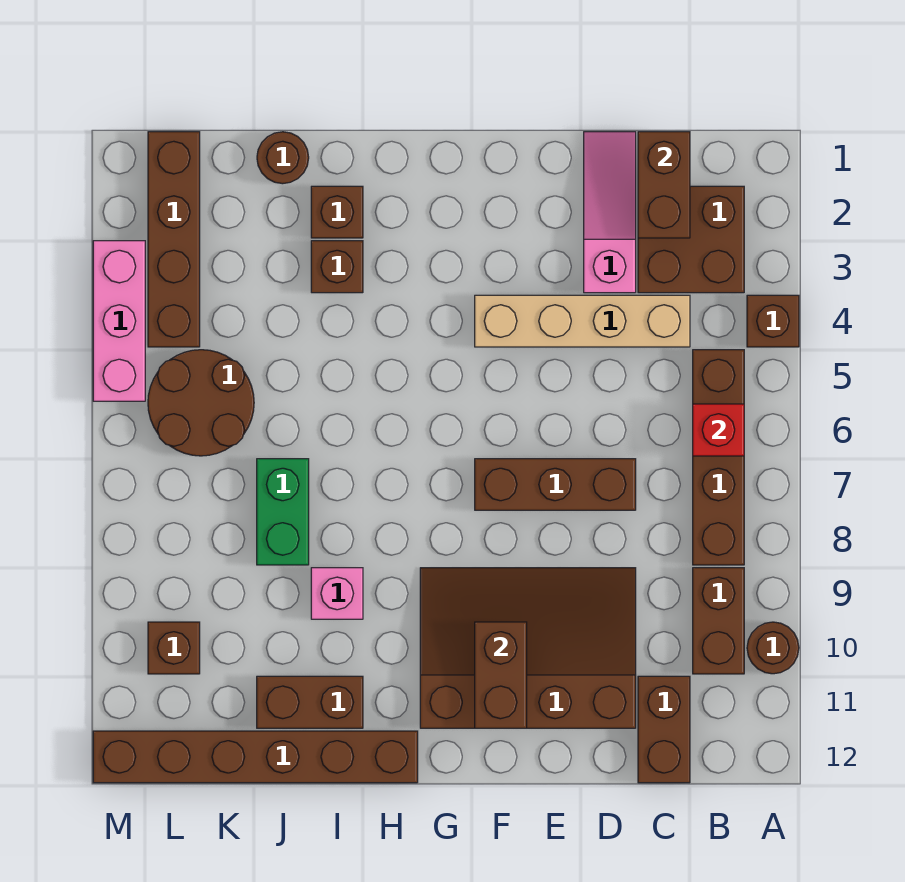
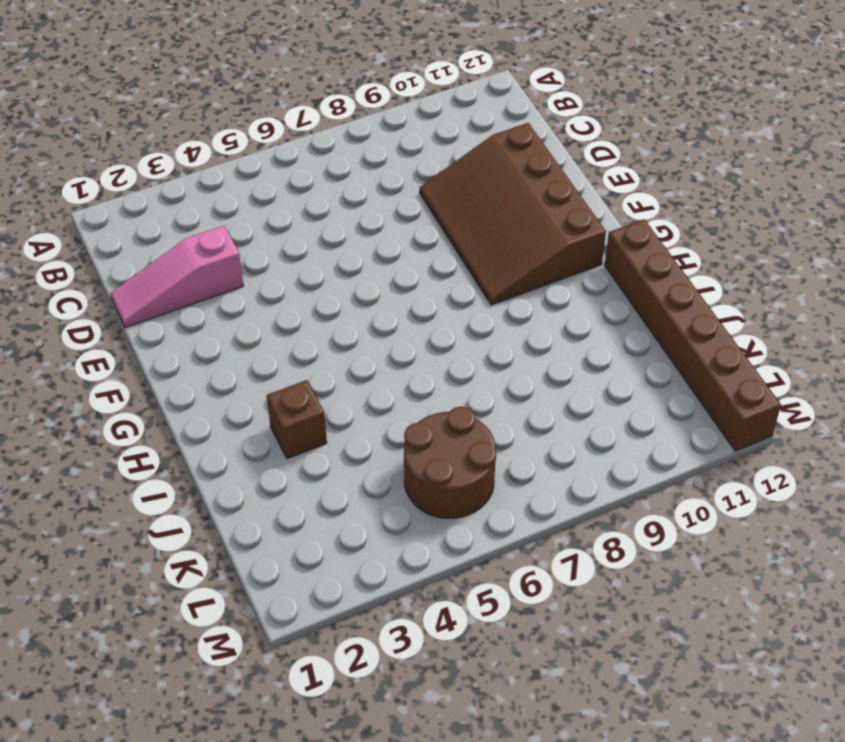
none -> brown 1x1 brick [747,295,799,347]
none -> brown 1x1 round brick [747,622,799,674]
none -> brown 2x2 brick [638,186,744,293]

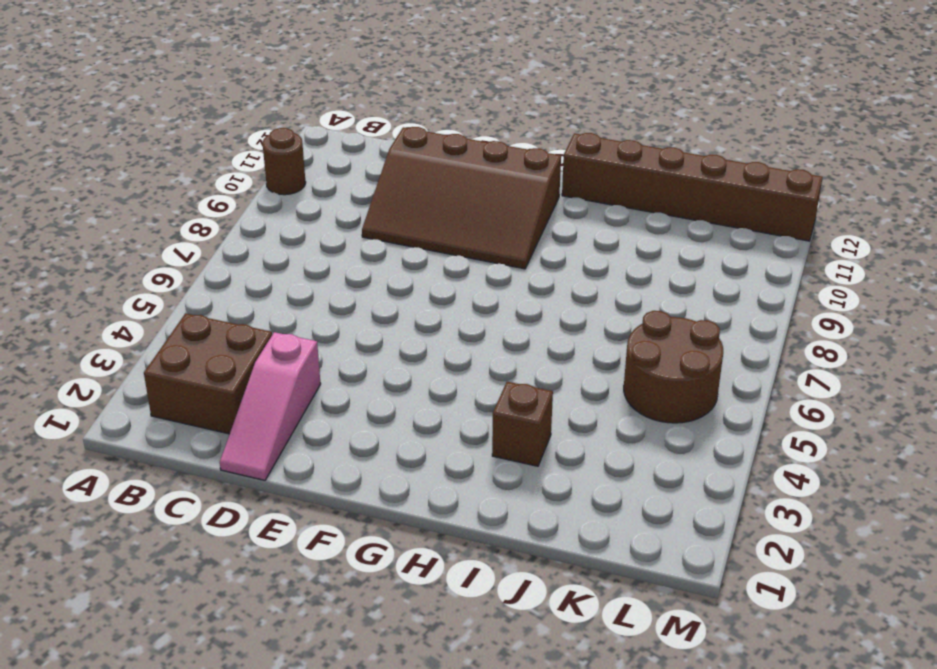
none -> brown 1x1 brick [747,295,799,347]
none -> brown 1x4 brick [693,350,744,565]
none -> brown 1x2 brick [693,568,744,674]

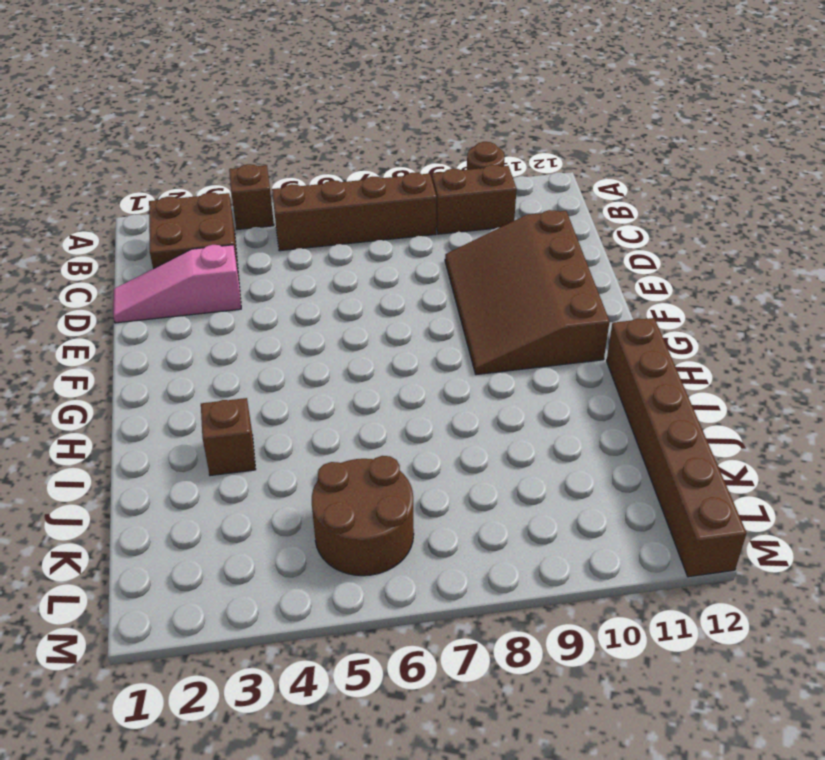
none -> tan 1x4 brick [475,295,690,347]
none -> brown 1x2 brick [638,676,690,783]
none -> brown 1x3 brick [475,459,636,510]

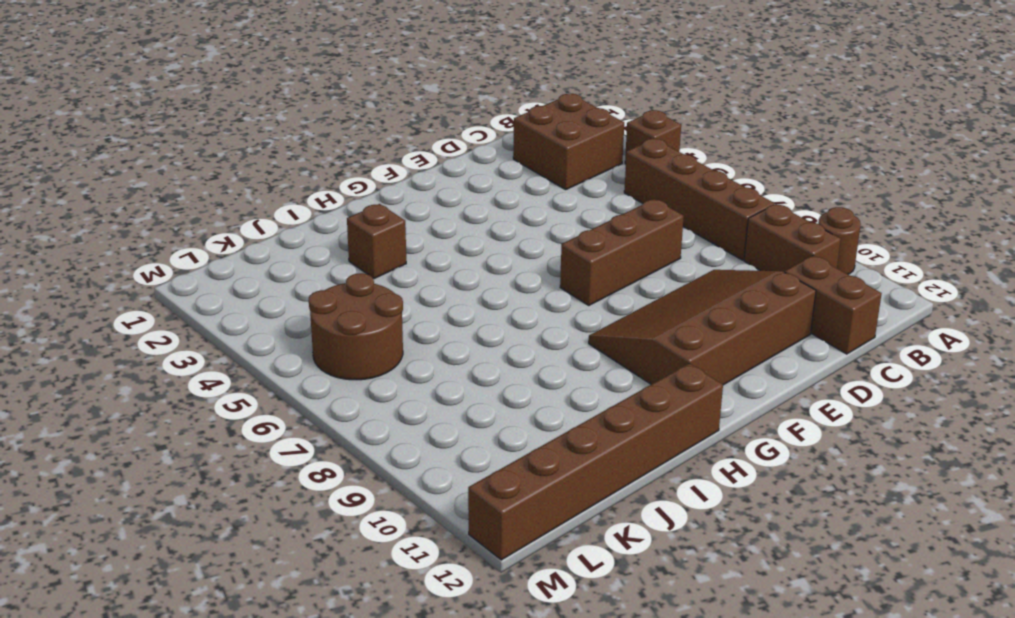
none -> tan 1x4 brick [475,295,690,347]
none -> pink 1x3 slope [584,132,636,293]
none -> brown 1x1 brick [311,186,363,238]

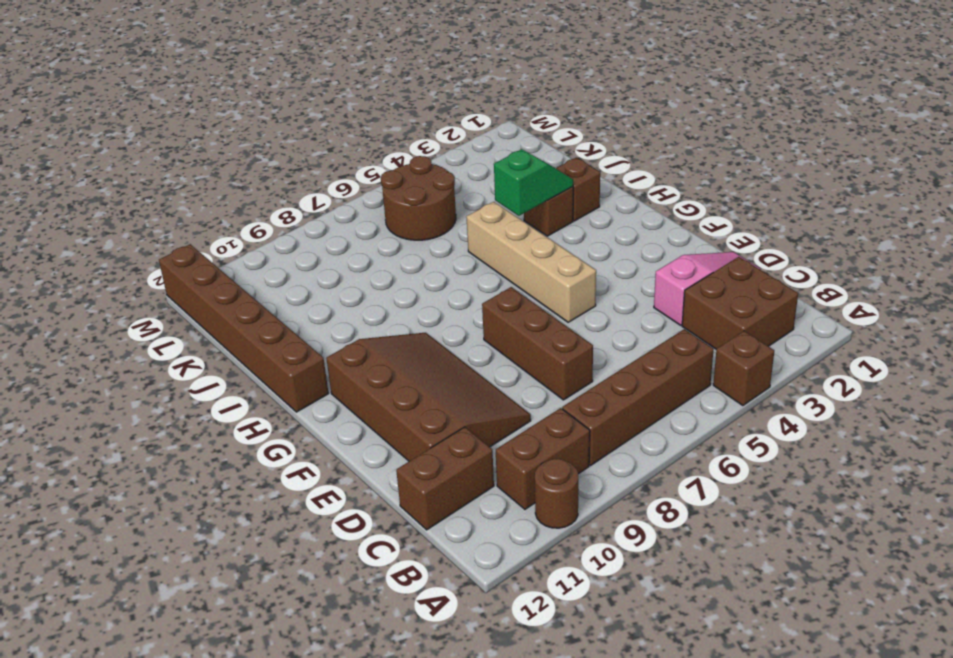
tan 1x4 brick [466,202,596,322] -> tan 1x4 brick moved to [475,295,690,347]
green 1x2 slope [494,149,573,216] -> none
none -> pink 1x1 brick [311,568,363,619]
none -> brown 1x2 brick [257,676,363,728]
none -> brown 1x1 round brick [257,132,309,184]

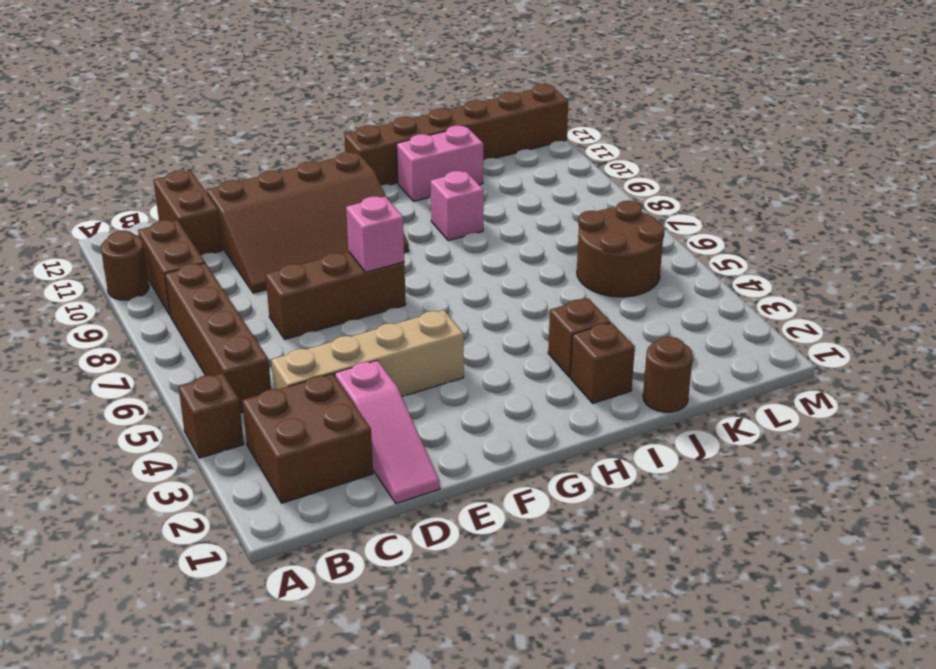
pink 1x1 brick [346,196,404,272] -> none
pink 1x2 brick [397,125,483,201] -> brown 1x2 brick [257,676,363,728]
none -> green 1x2 brick [257,459,309,565]
none -> brown 1x4 brick [148,132,200,347]
none -> brown 1x1 brick [148,622,200,674]

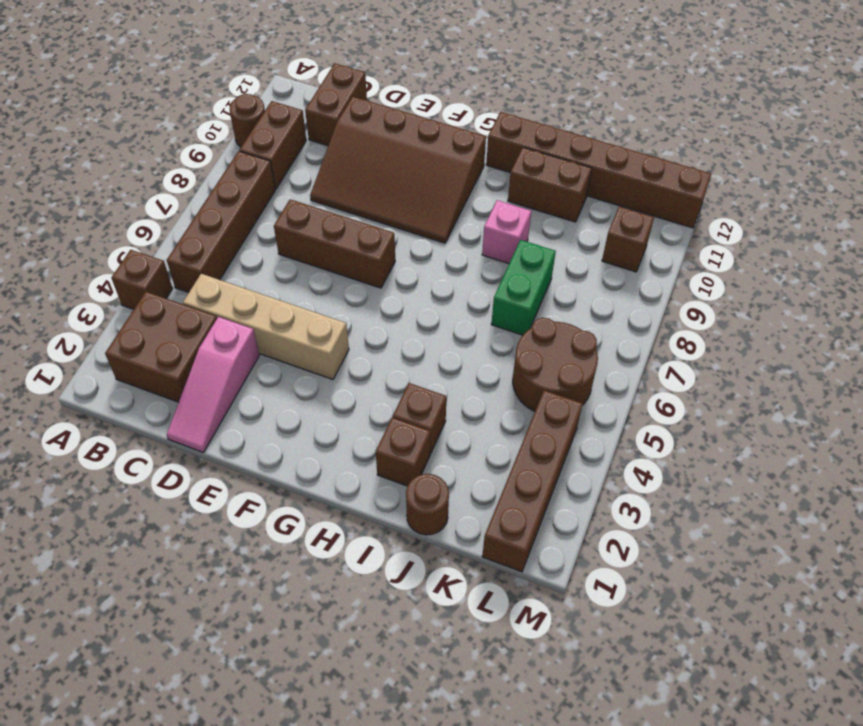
none -> pink 1x3 brick [93,241,145,401]
none -> red 1x1 brick [693,404,744,456]
none -> brown 1x2 brick [638,132,690,238]

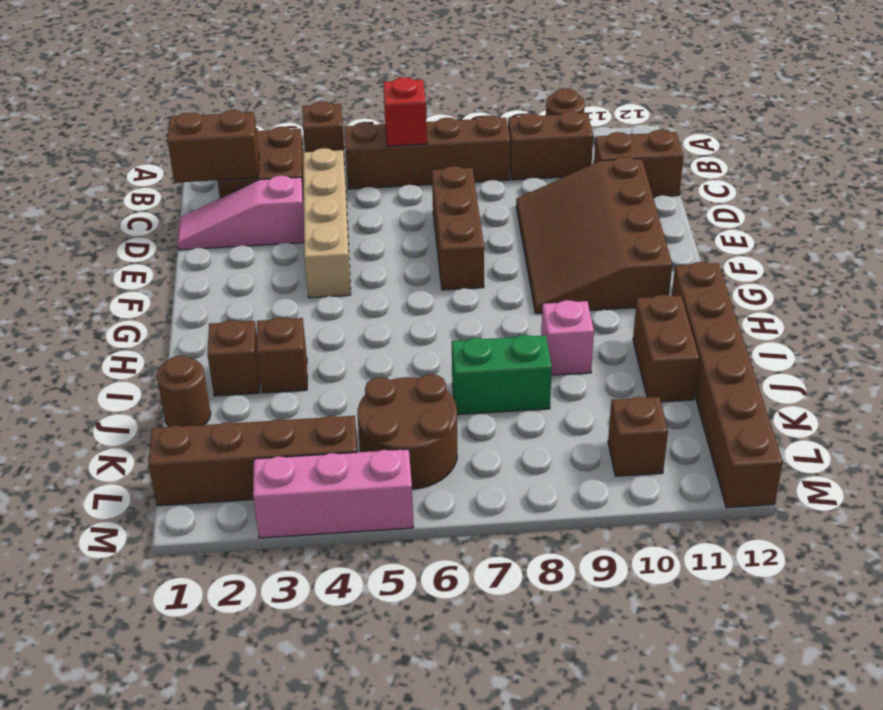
none -> brown 1x2 brick [475,622,527,728]

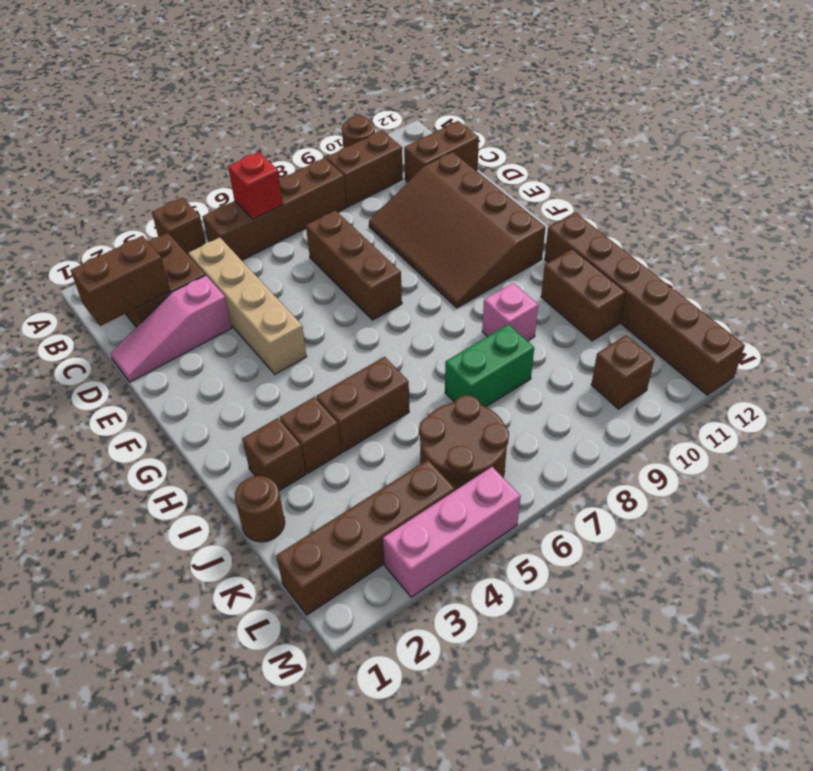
brown 1x2 brick [316,357,409,452] -> brown 1x2 brick moved to [475,622,527,728]

